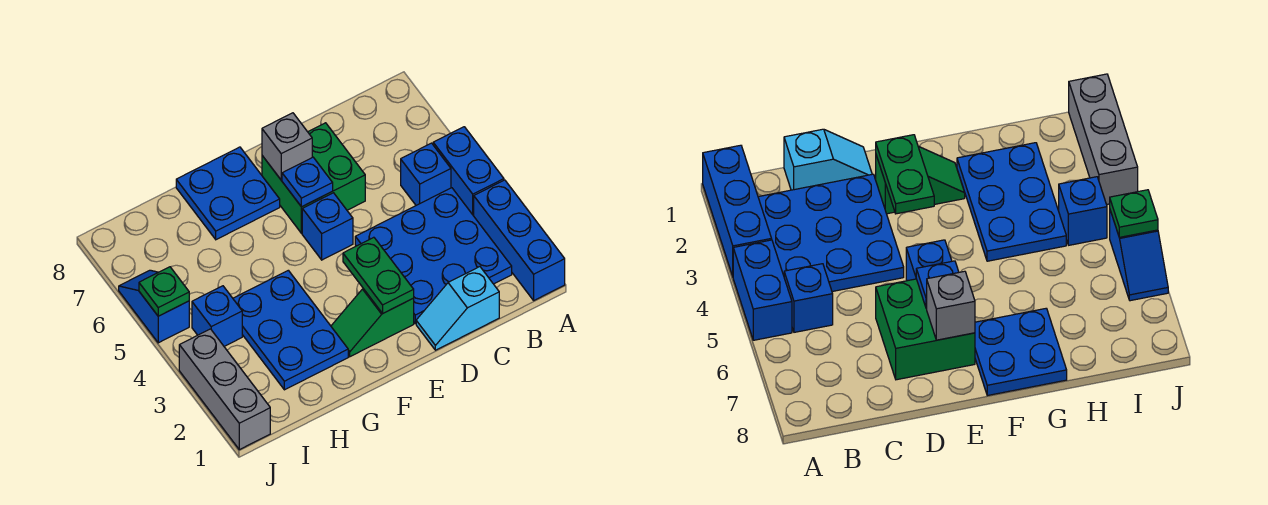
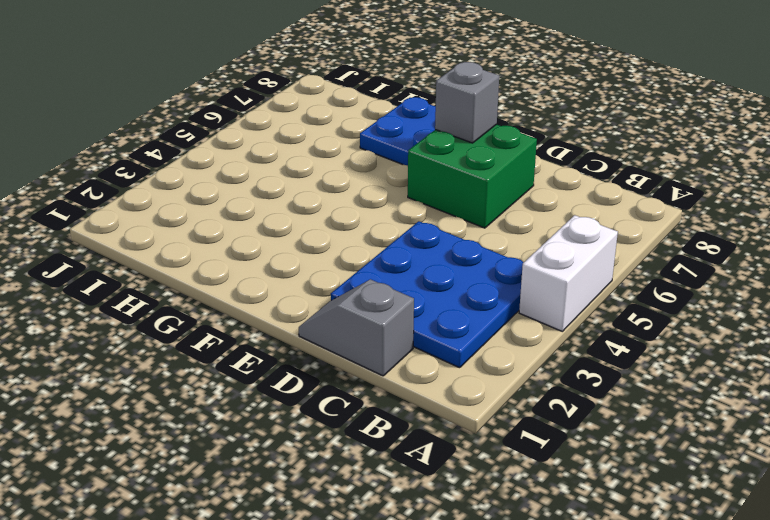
white 1x2 brick [519,215,618,331] -> blue 1x2 brick [433,127,504,216]
grey 1x2 slope [299,279,414,376] -> cyan 1x2 slope [416,267,499,350]
none -> blue 1x3 brick [474,180,565,300]
none -> blue 1x1 brick [401,143,451,205]
none -> green 1x2 slope [331,289,414,357]

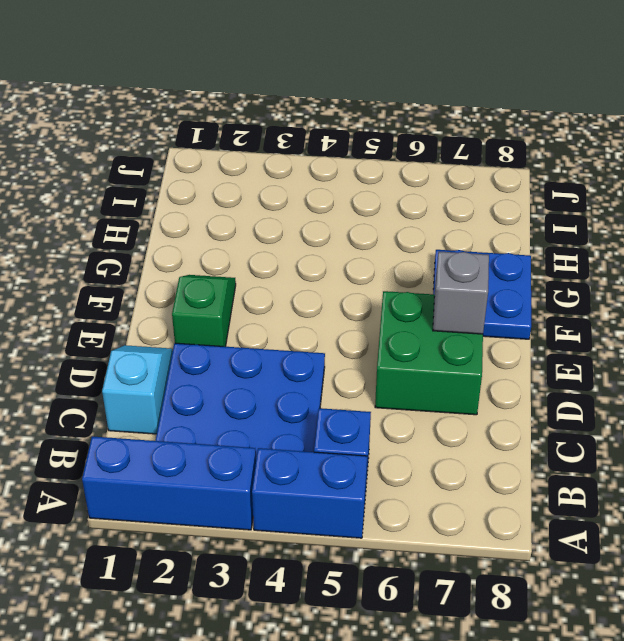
none -> blue 1x1 brick [302,193,353,260]
none -> blue 2x3 plate [233,270,348,390]
none -> blue 1x1 brick [192,286,242,346]

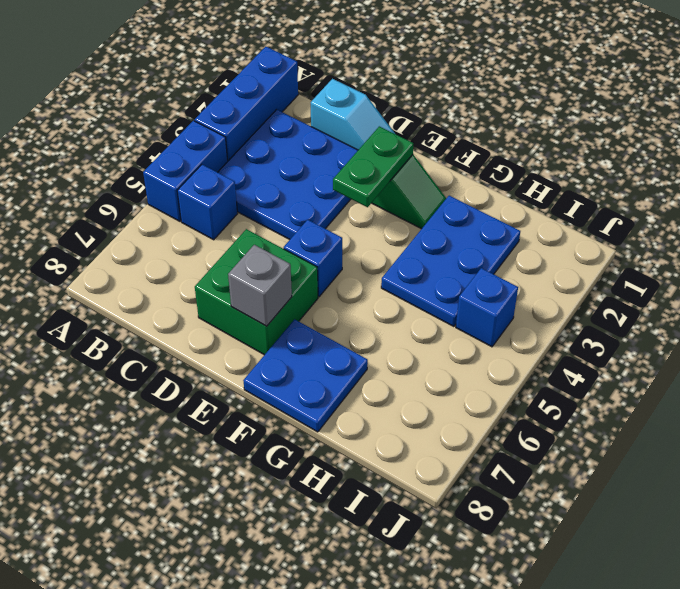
none -> grey 1x3 brick [179,329,270,450]
none -> blue 1x2 slope [119,270,189,343]
none -> blue 1x1 plate [282,157,333,207]

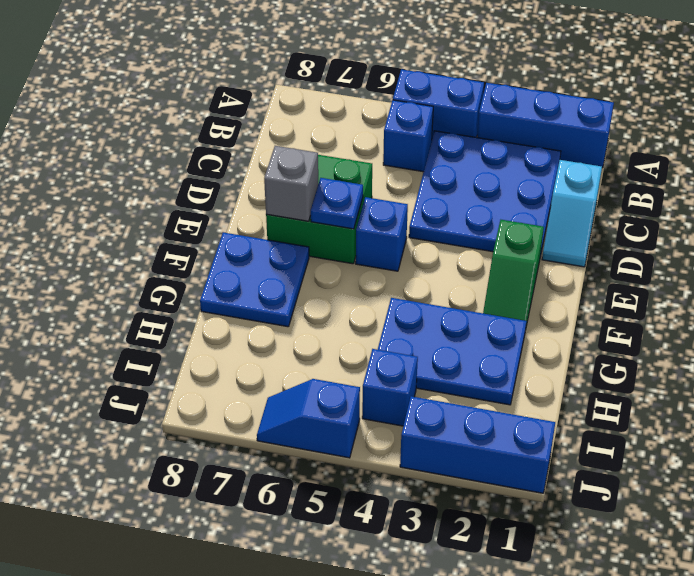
blue 1x3 brick [400,396,555,493] -> grey 1x3 brick [179,329,270,450]
none -> green 1x2 plate [343,237,414,314]
none -> green 1x1 plate [139,267,189,316]

